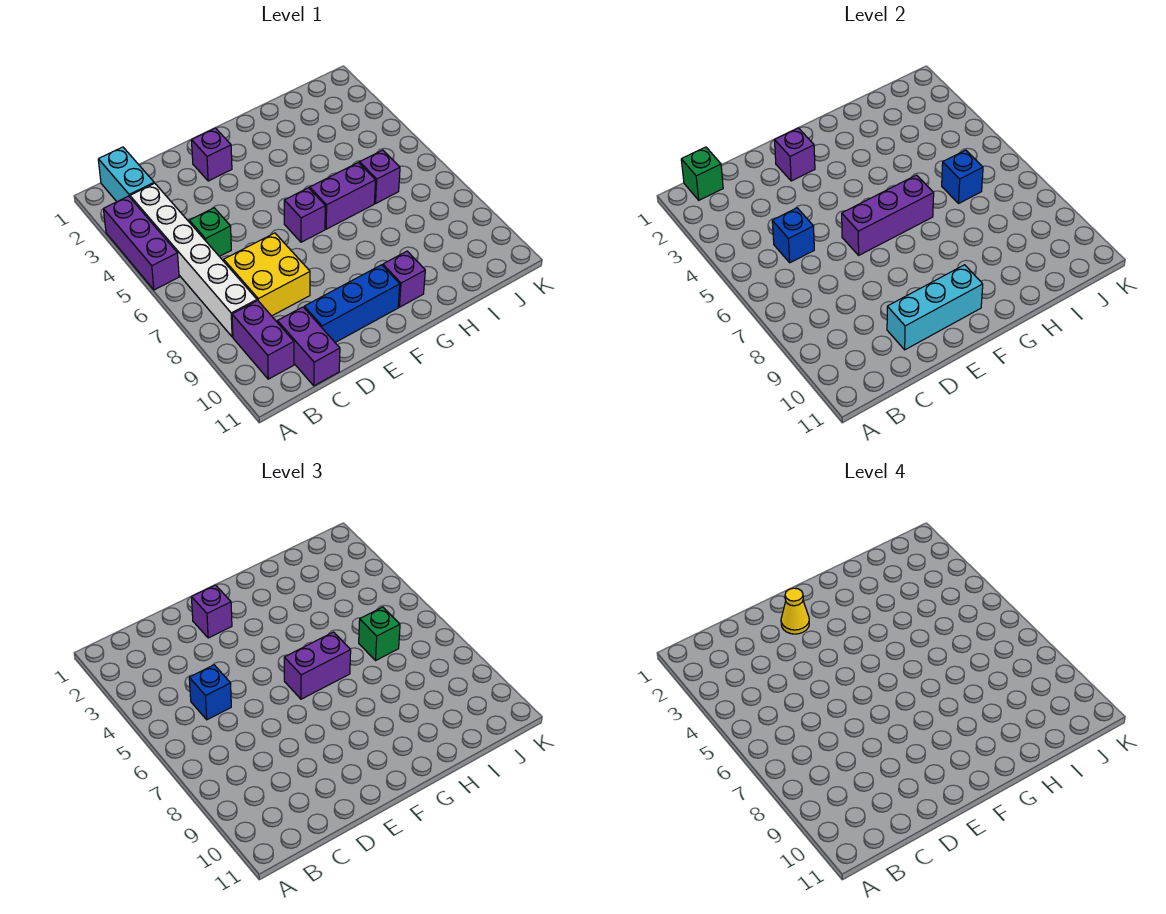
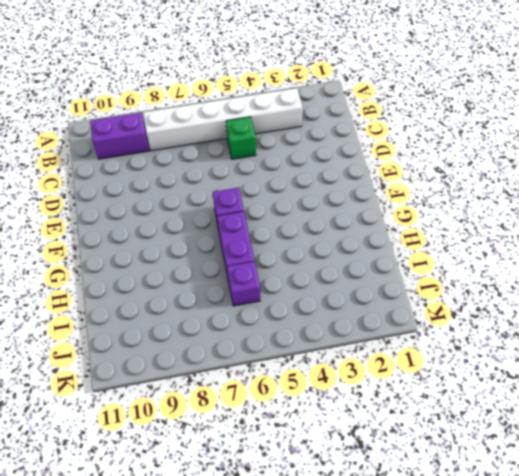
none -> purple 1x3 brick [103,196,179,290]
none -> cyan 1x2 brick [98,147,154,202]
none -> yellow 2x2 brick [224,233,310,316]

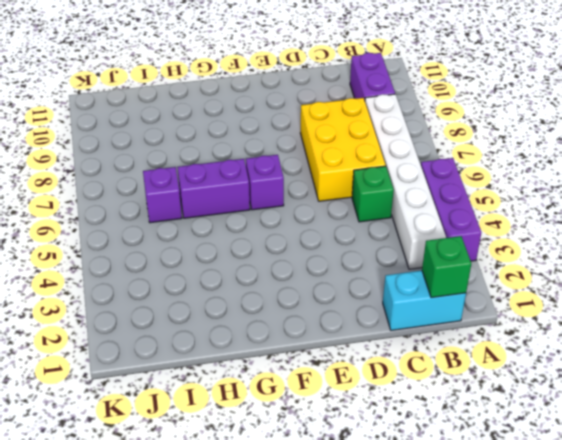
cyan 1x2 brick [383,270,466,330] -> cyan 1x2 brick turned to [98,147,154,202]
yellow 2x3 brick [300,98,386,201] -> yellow 2x2 brick [224,233,310,316]
none -> purple 1x2 brick [277,307,340,386]
none -> blue 1x3 brick [304,265,400,343]
none -> purple 1x1 brick [191,128,232,181]

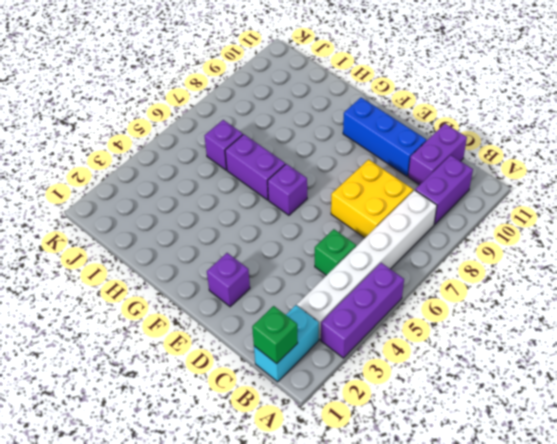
none -> purple 1x1 brick [383,251,425,307]
none -> blue 1x1 brick [772,208,814,263]
none -> cyan 1x3 brick [887,265,983,350]

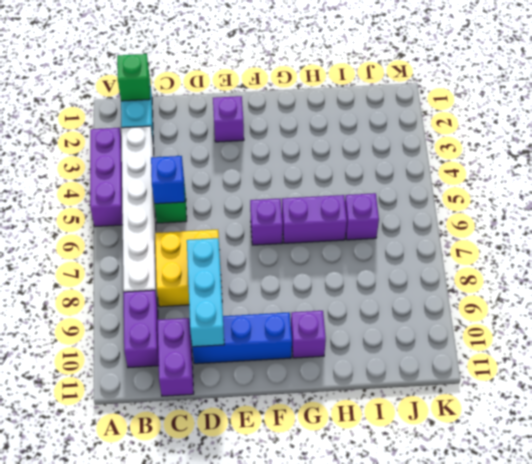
cyan 1x3 brick [187,238,224,347] -> cyan 1x3 brick turned to [887,265,983,350]
none -> purple 1x1 brick [774,128,815,181]
none -> purple 1x3 brick [842,175,934,255]
none -> blue 1x1 brick [942,150,983,203]

